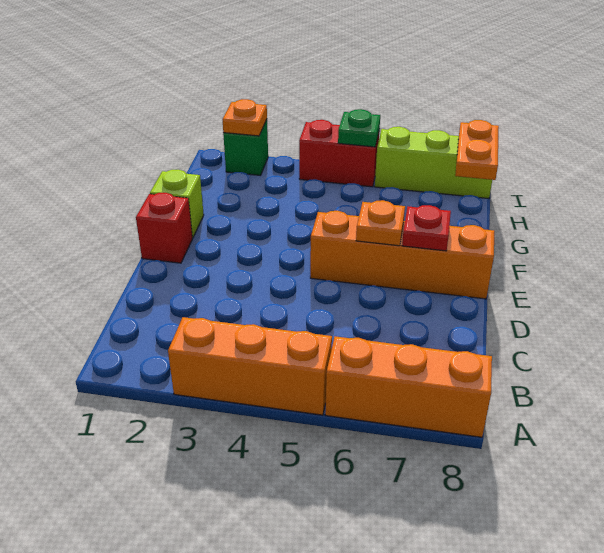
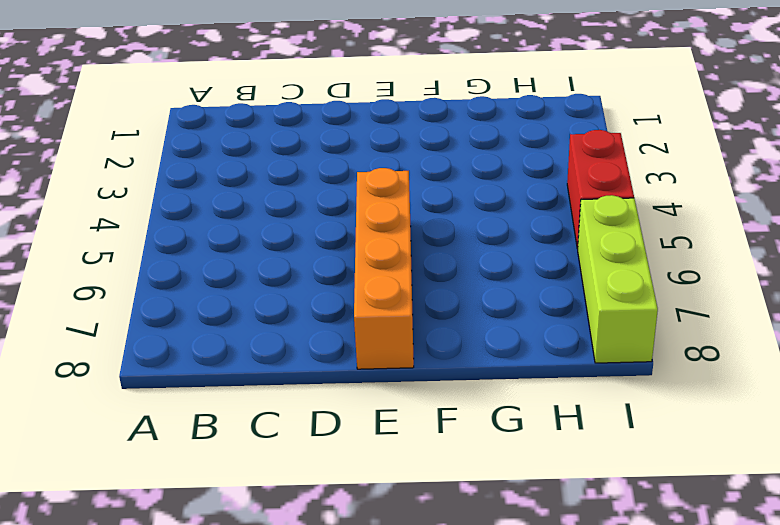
none -> orange 1x3 brick [168,317,332,415]
none -> orange 1x3 brick [325,336,492,437]
none -> red 1x1 brick [136,193,192,263]

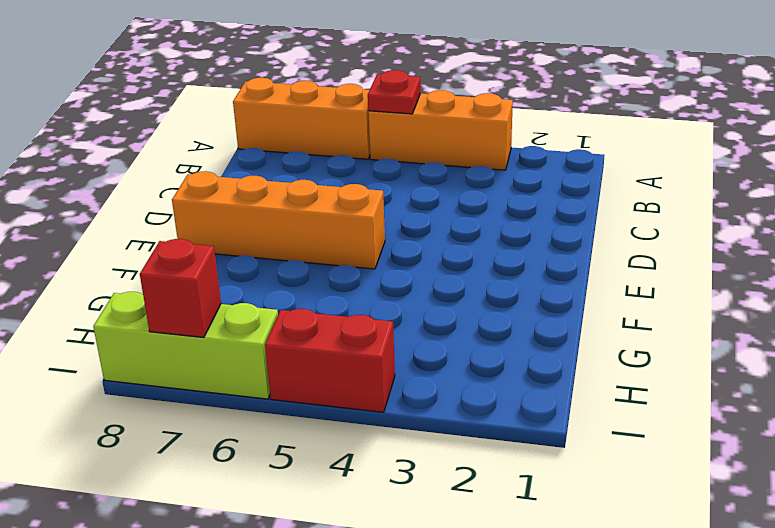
red 1x1 plate [368,70,421,114] -> red 1x1 plate moved to [402,205,451,251]
red 1x1 brick [140,239,221,338] -> red 1x1 brick moved to [136,193,192,263]
none -> lime 1x1 brick [150,170,204,238]
none -> green 1x1 brick [223,120,268,175]
none -> orange 1x1 plate [356,200,405,246]

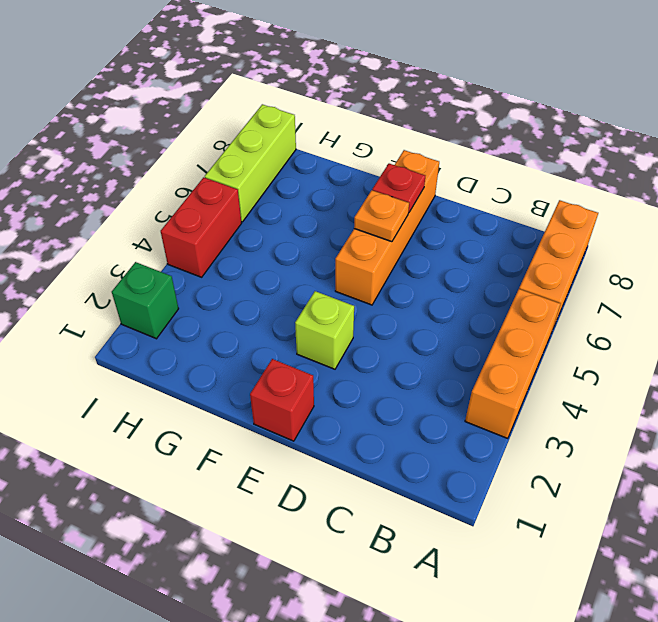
lime 1x1 brick [295,291,354,369] -> lime 1x1 brick moved to [150,170,204,238]
none -> orange 1x2 plate [455,120,499,180]
none -> orange 1x1 plate [222,99,267,136]
none -> green 1x1 plate [338,109,380,147]

